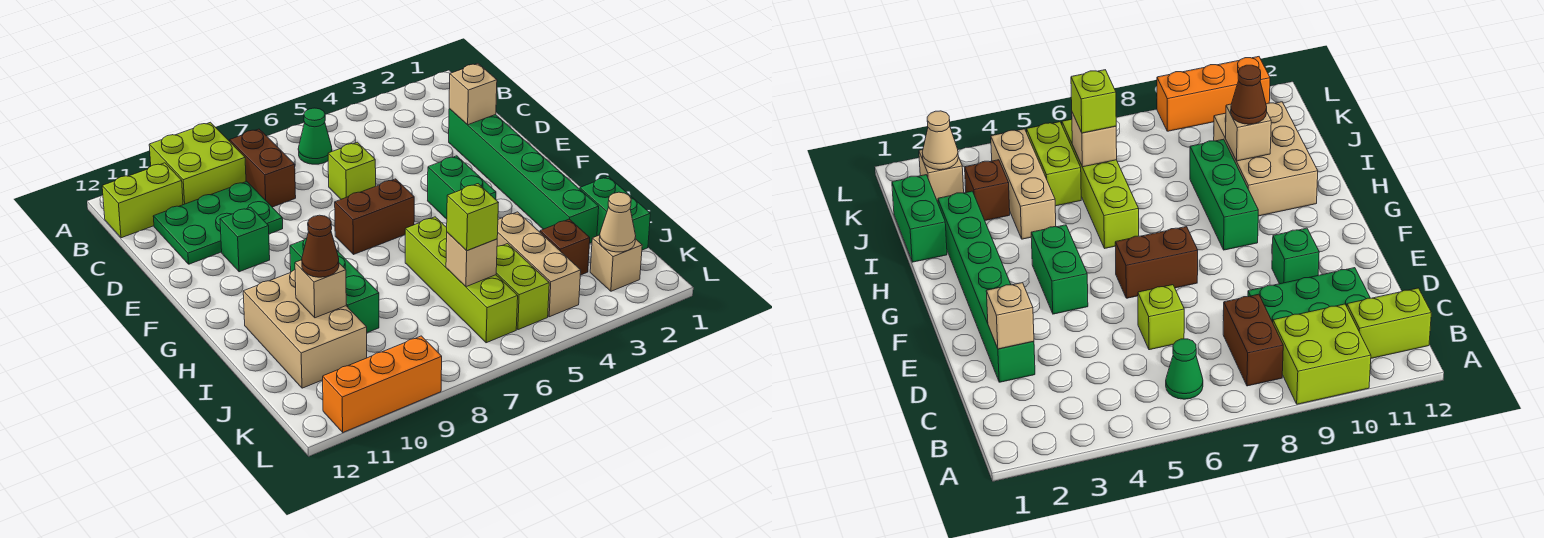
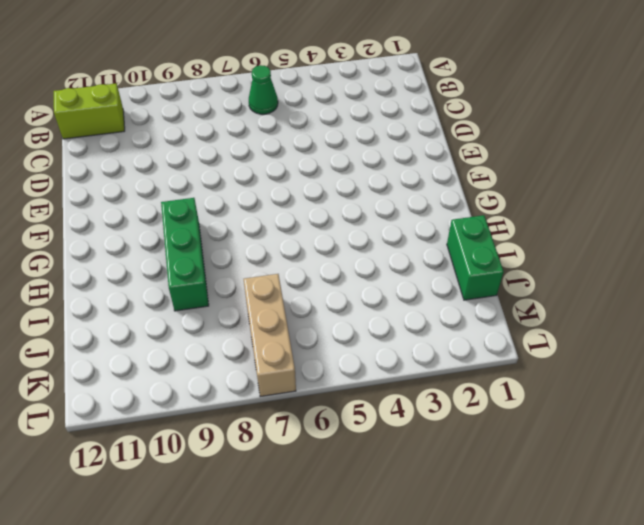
tan 1x3 brick [244,274,296,397] -> tan 1x3 brick moved to [497,212,581,317]
none -> lime 2x2 brick [149,122,246,205]
none -> brown 1x2 brick [230,129,296,207]
none -> green 2x3 plate [153,181,283,264]

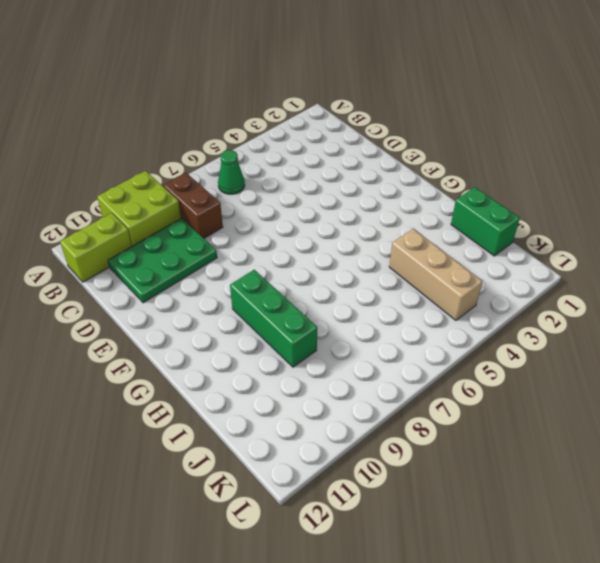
none -> green 1x6 brick [449,109,599,244]
none -> lime 1x1 brick [328,142,376,199]
none -> green 1x1 brick [220,207,270,272]

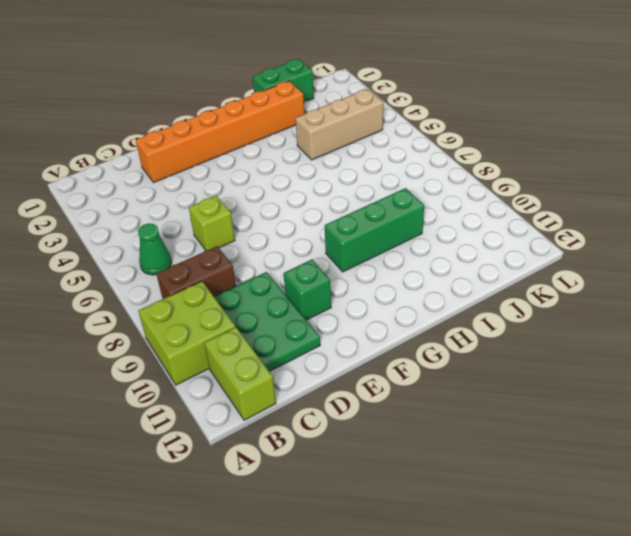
orange 1x6 brick [136,81,304,182] -> green 1x6 brick [449,109,599,244]
none -> green 1x2 brick [428,156,496,219]
none -> brown 1x2 brick [335,179,414,255]
none -> lime 1x4 brick [405,217,518,343]

